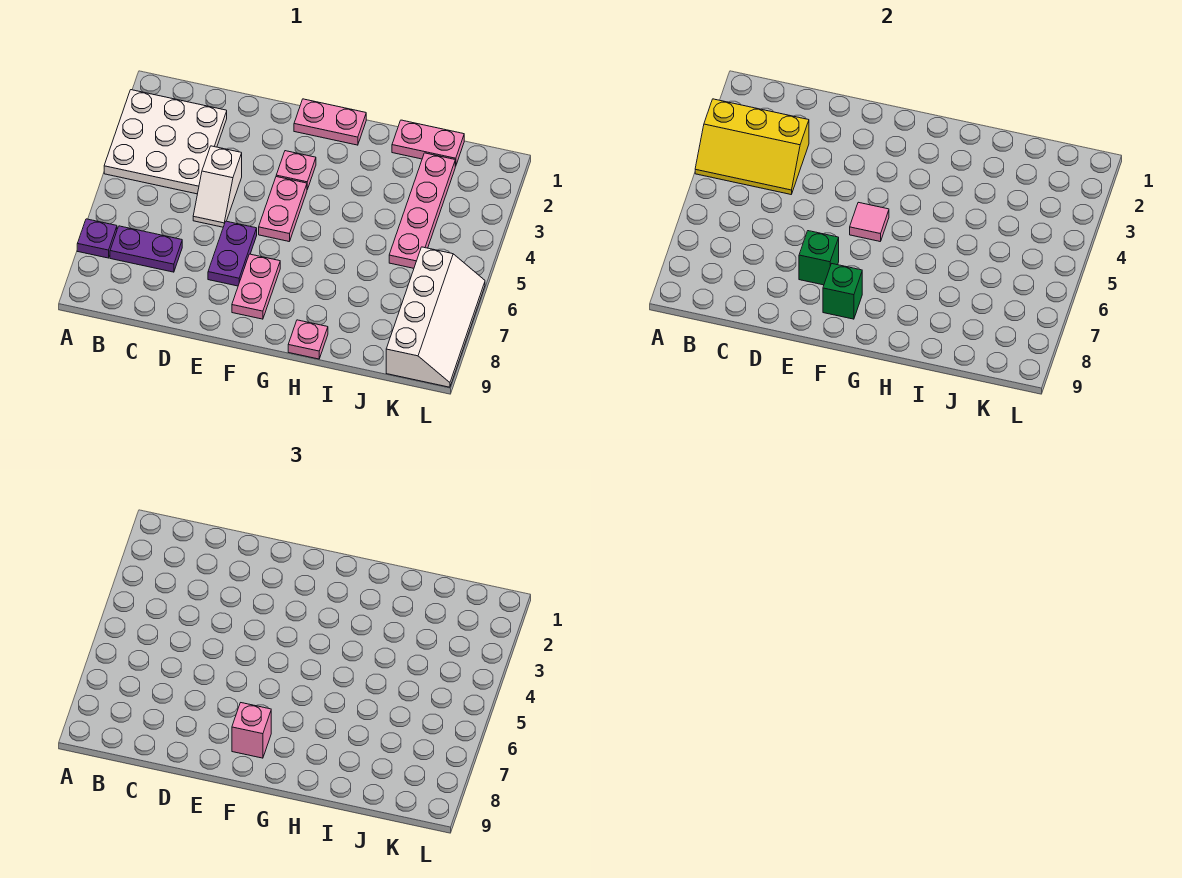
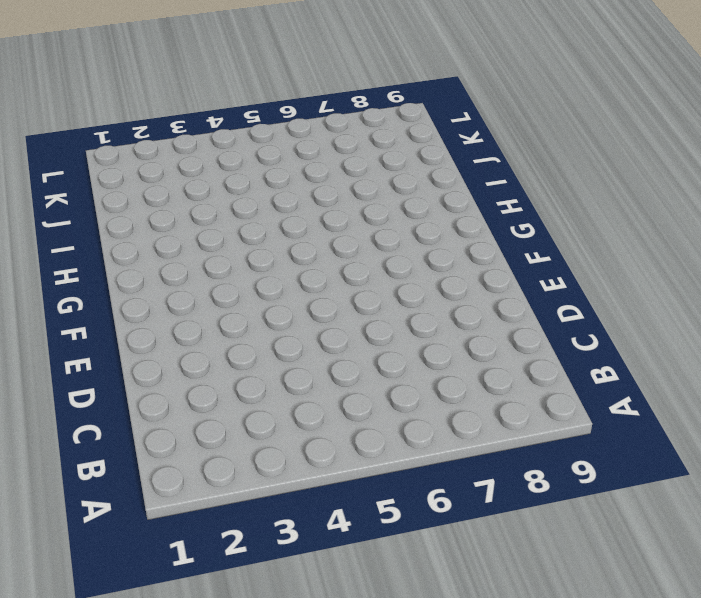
none -> white 3x3 plate [104,90,227,194]
none -> purple 1x1 plate [77,219,117,258]
none -> purple 1x2 plate [110,226,182,272]

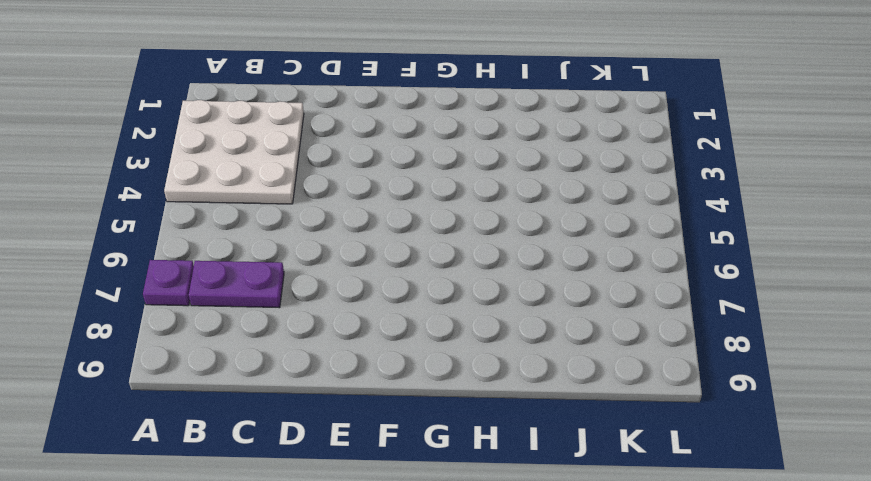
none -> white 1x2 slope [193,146,242,227]
none -> purple 1x2 plate [208,221,257,286]
none -> pink 1x2 plate [294,99,366,145]

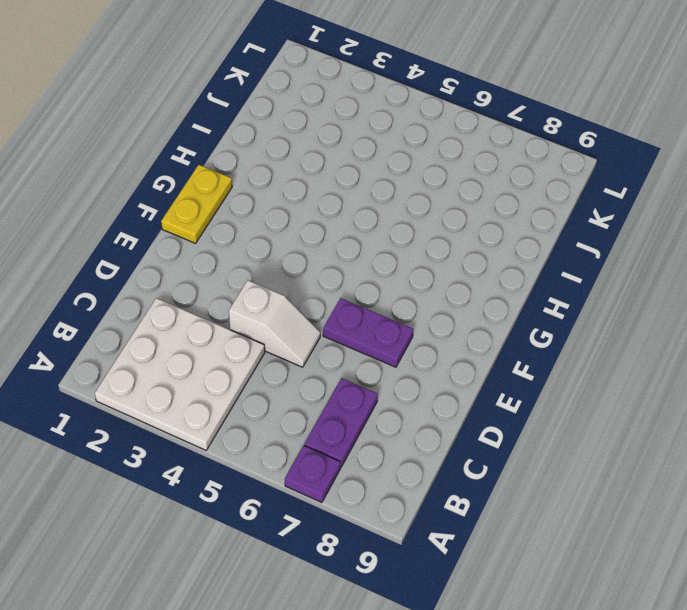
yellow 1x2 plate [161,165,232,243] -> pink 1x2 plate [294,99,366,145]
none -> pink 1x1 plate [276,151,316,189]
none -> pink 1x2 plate [259,177,307,241]
none -> pink 1x2 plate [232,254,280,319]

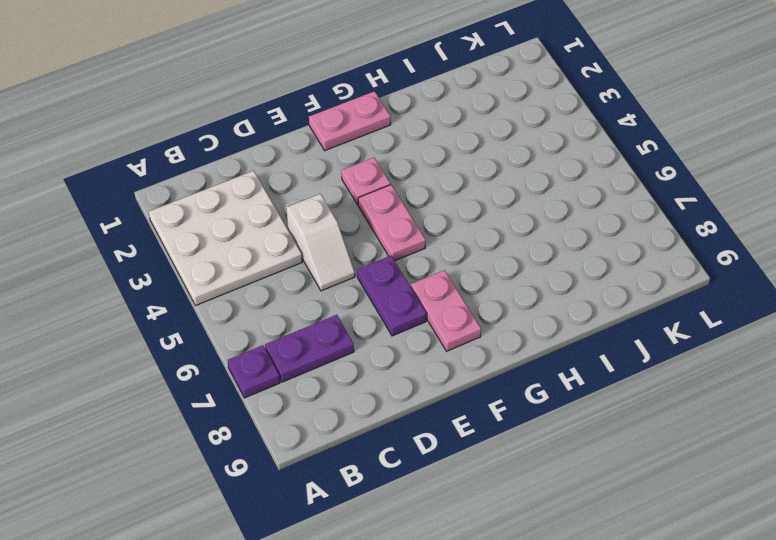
none -> pink 1x1 plate [288,320,328,359]
none -> pink 1x2 plate [392,120,464,166]
none -> pink 1x4 plate [389,153,455,268]

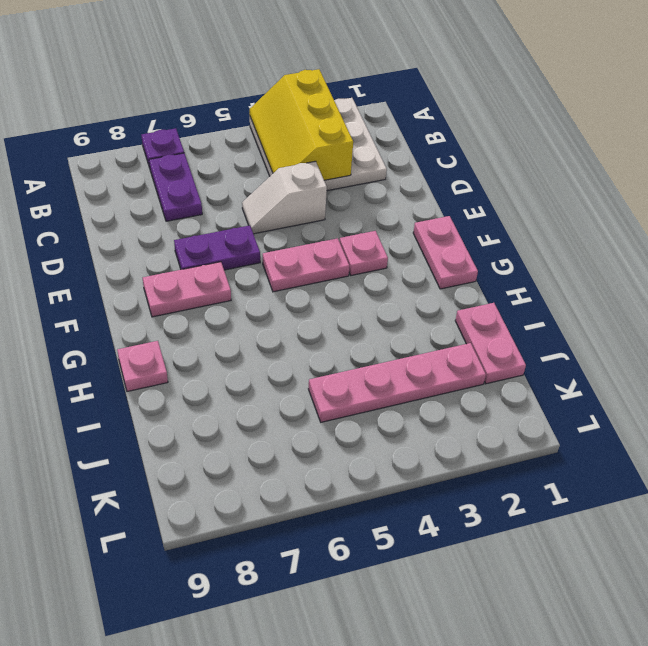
none -> white 2x4 slope [386,247,485,387]
none -> green 1x1 brick [799,231,839,285]
none -> pink 1x1 tile [850,202,889,241]

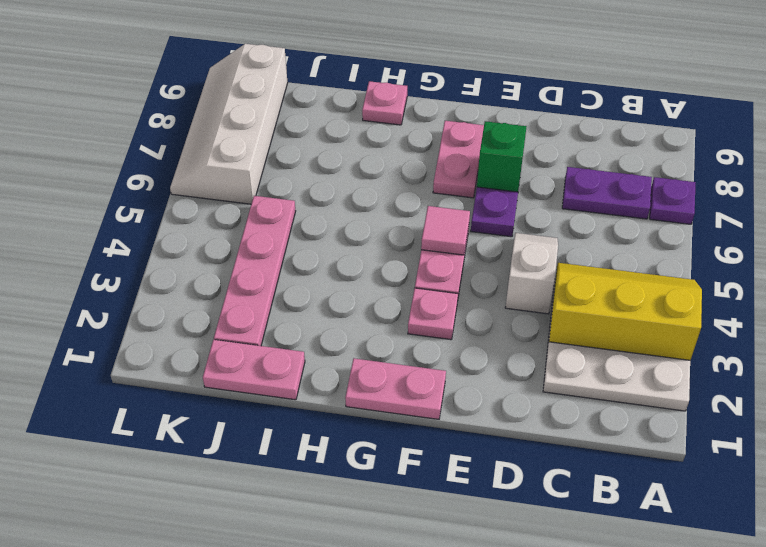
none -> green 1x1 brick [823,264,862,319]
none -> pink 1x1 brick [232,703,271,758]

